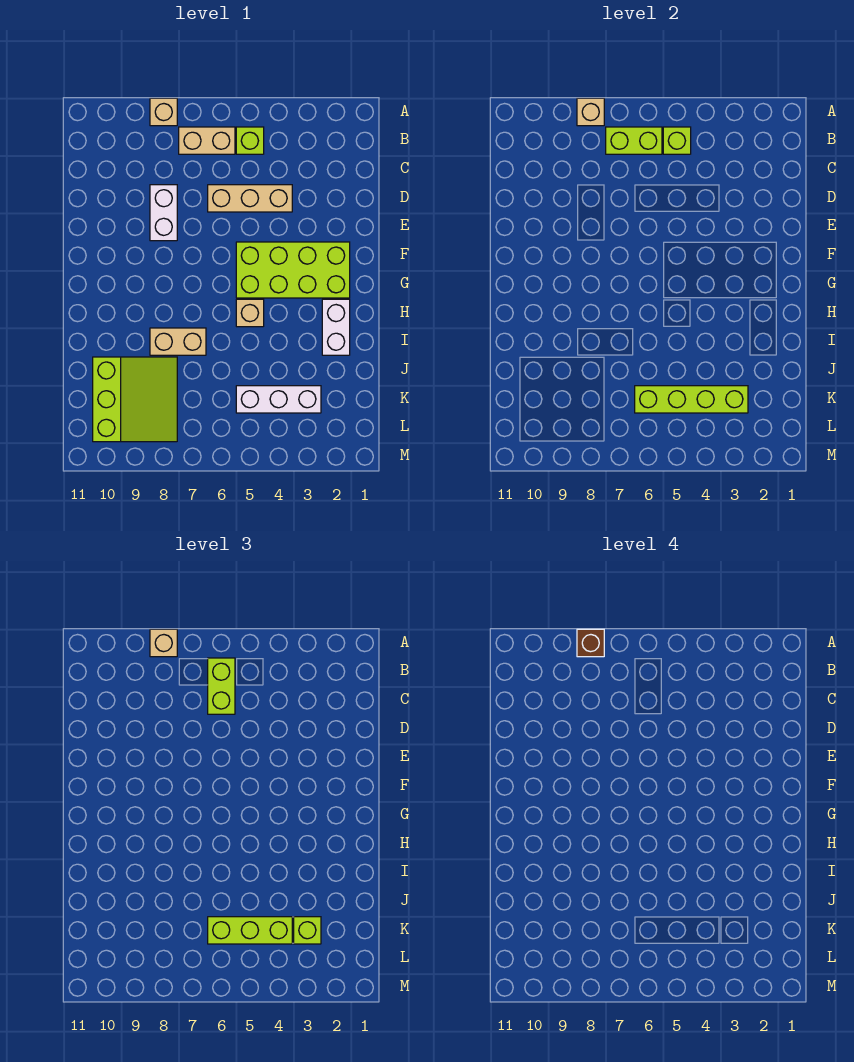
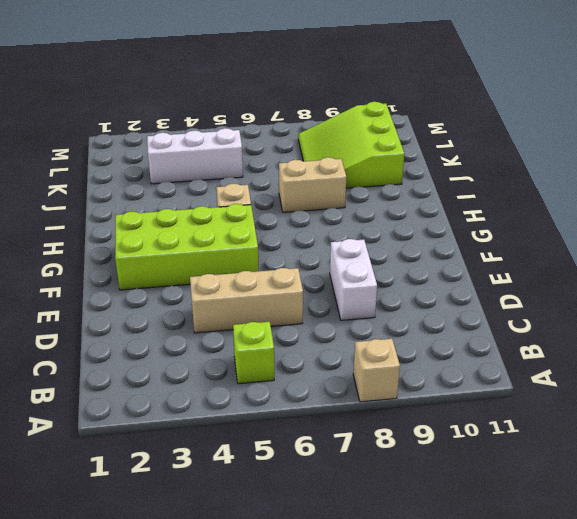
none -> tan 1x2 brick [179,127,235,154]
none -> white 1x2 brick [322,299,350,355]
none -> tan 1x1 brick [577,98,604,126]

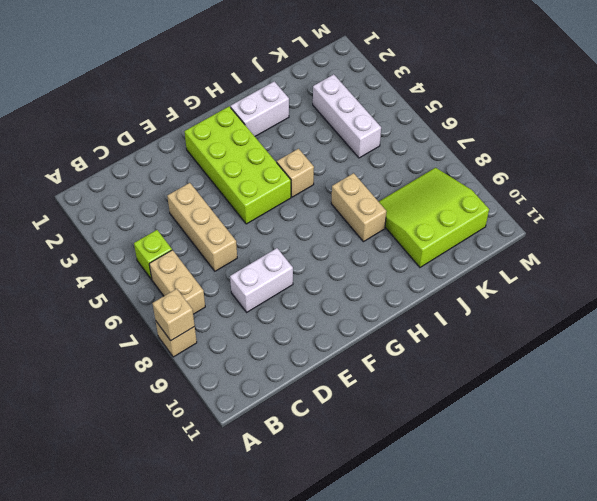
none -> lime 1x1 brick [663,127,691,154]
none -> lime 1x2 brick [606,127,662,154]
none -> lime 1x4 brick [635,386,748,413]

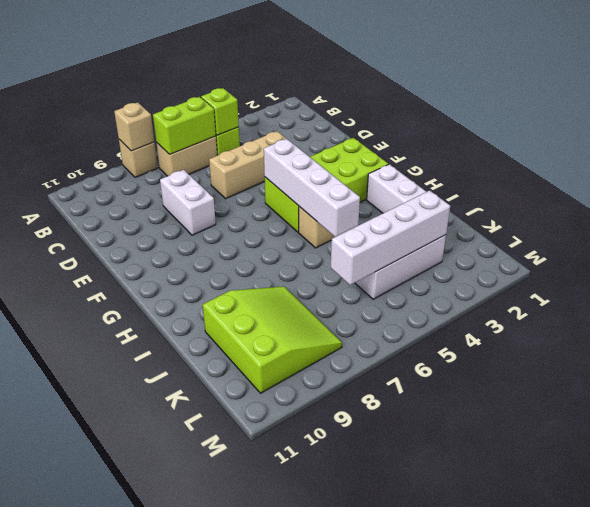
white 1x4 brick [264,139,360,237] -> none
white 1x4 brick [331,191,450,285] -> lime 1x4 brick [635,386,748,413]
none -> tan 1x2 brick [150,328,206,355]
none -> tan 1x1 brick [150,629,177,657]
none -> lime 1x2 brick [208,658,235,714]

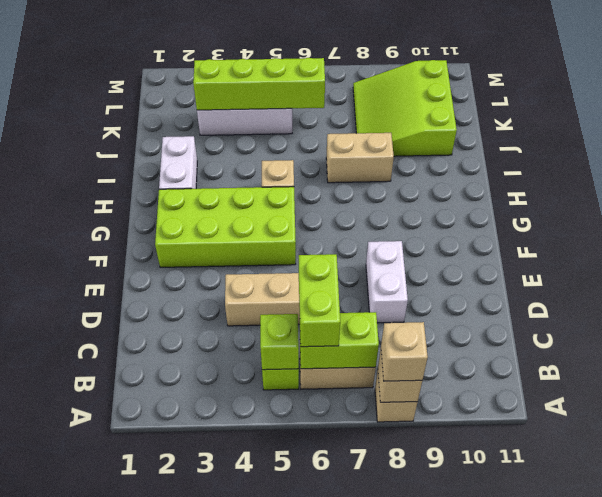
none -> lime 1x1 brick [294,917,321,944]
none -> lime 1x3 brick [208,917,292,944]
none -> brown 1x1 brick [577,629,604,657]

